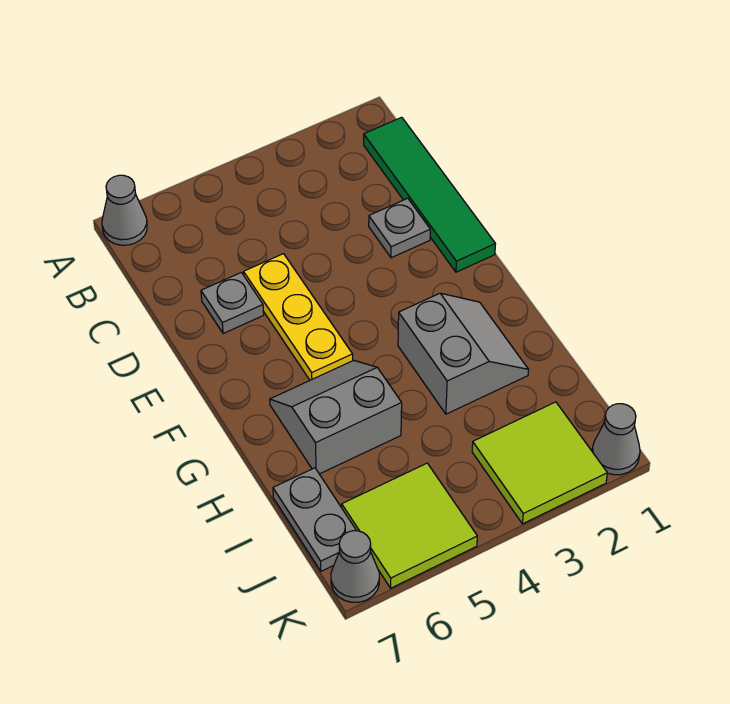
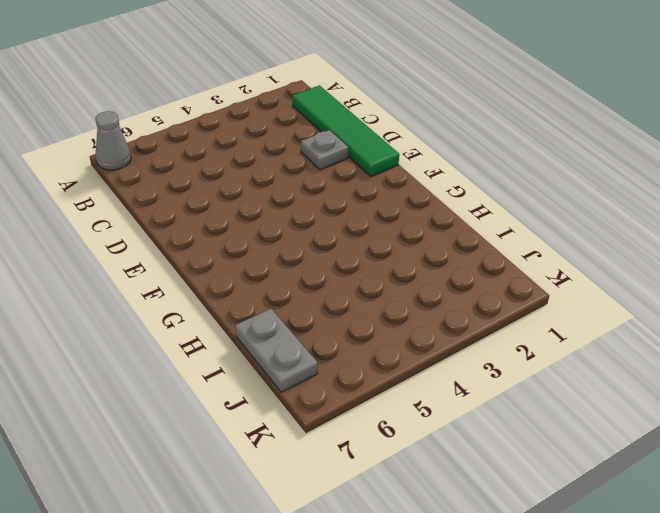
none -> yellow 1x3 plate [244,254,353,380]
none -> grey 1x1 plate [201,272,264,334]
none -> grey 2x2 slope [398,293,529,414]

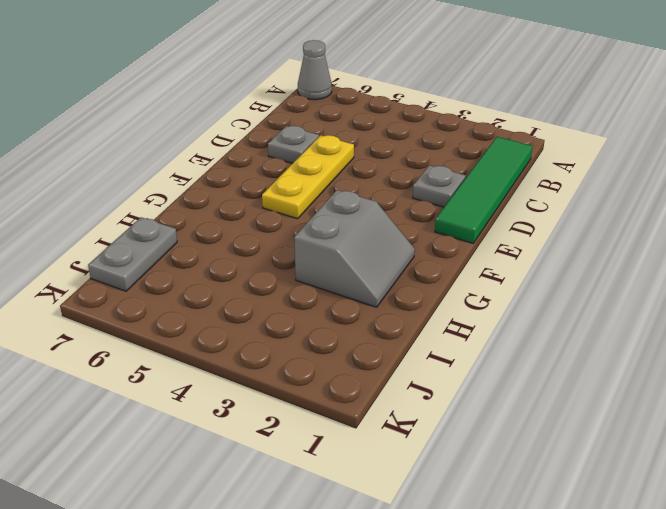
none -> grey 2x2 slope [270,360,402,474]
none -> lime 2x2 tile [472,402,607,524]
none -> lime 2x2 tile [342,463,477,588]

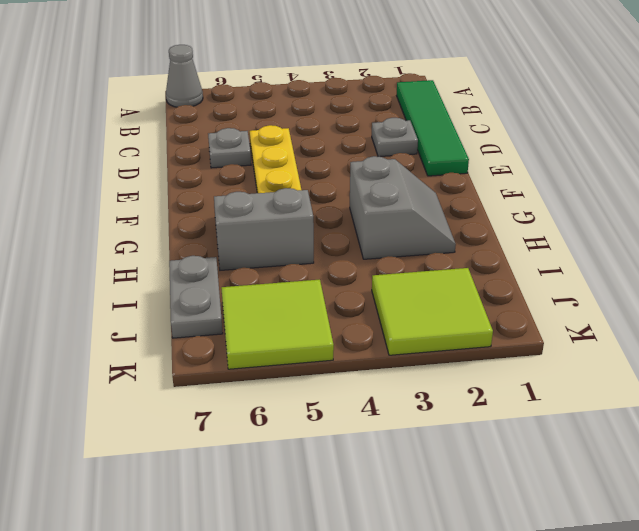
none -> grey 1x1 cone [592,404,640,475]
none -> grey 1x1 cone [331,531,379,602]

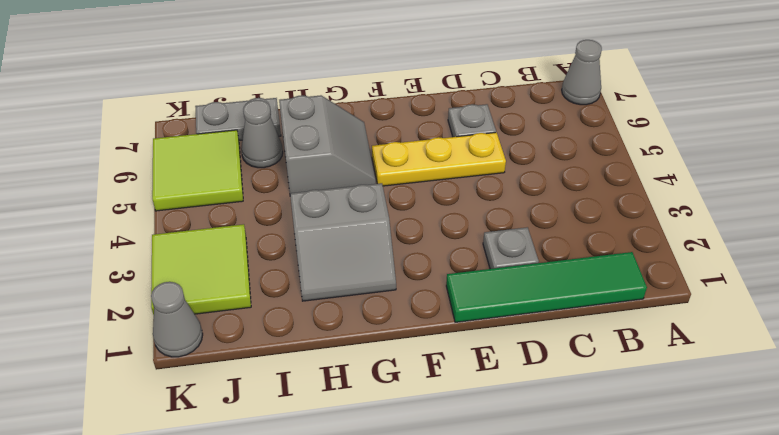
grey 1x1 cone [241,100,283,168] -> grey 1x1 cone moved to [331,531,379,602]

